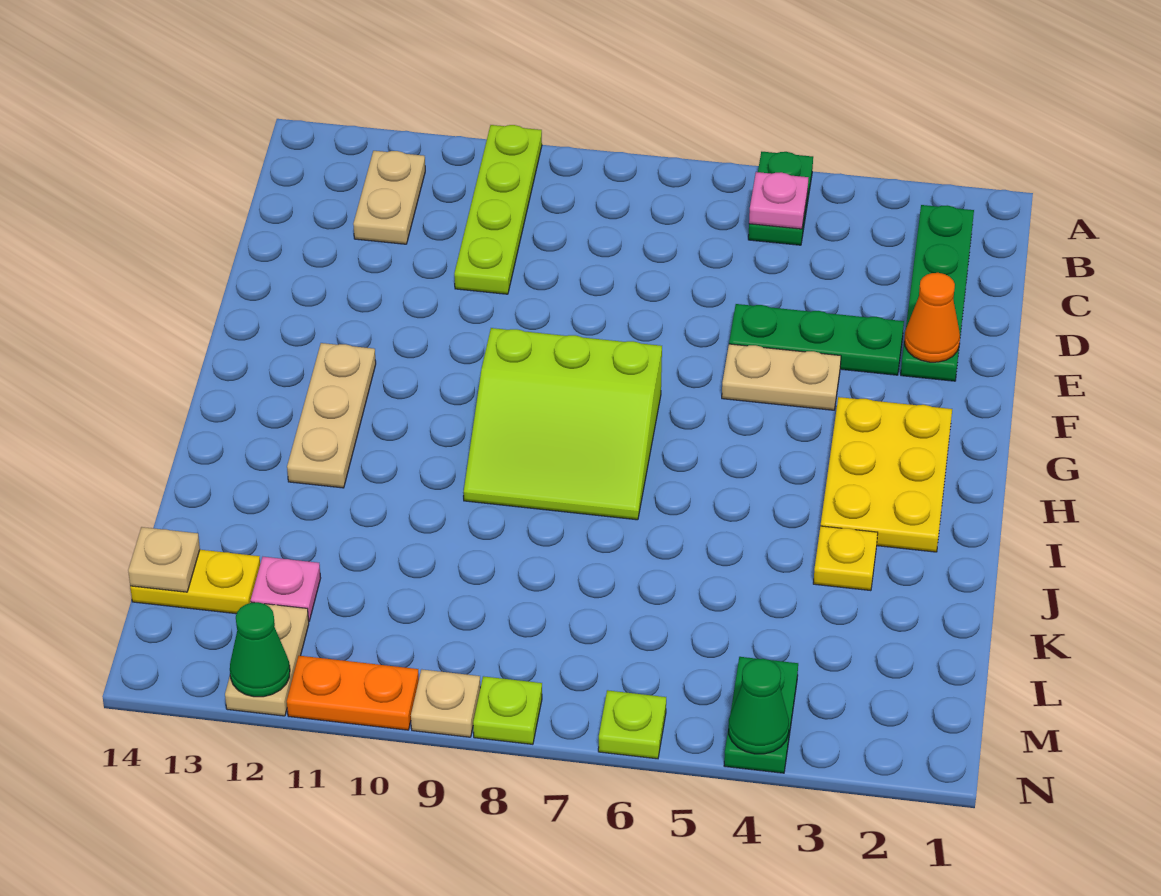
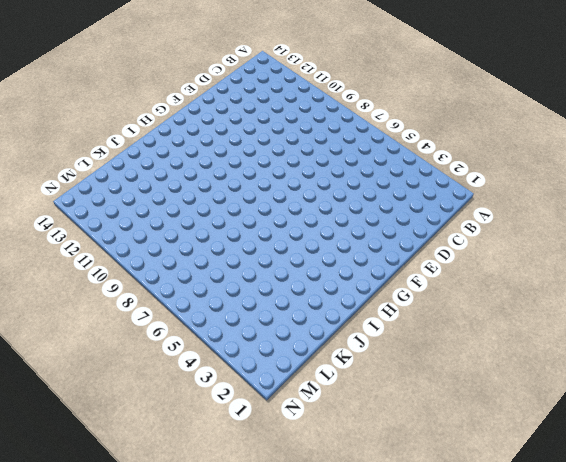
none -> green 1x2 plate [748,152,813,245]
none -> lime 1x4 plate [454,125,542,294]
none -> green 1x4 plate [901,205,974,381]

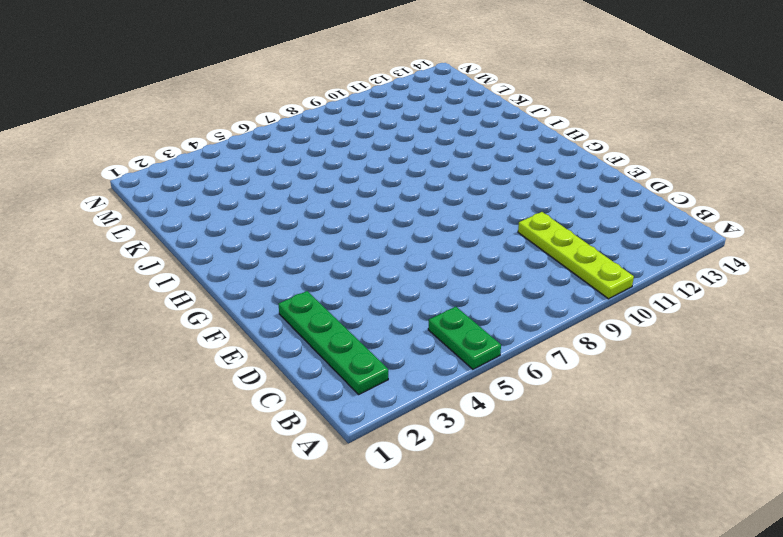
none -> tan 1x2 plate [353,151,425,244]
none -> green 1x3 plate [729,304,904,375]
none -> tan 1x2 plate [722,344,841,410]

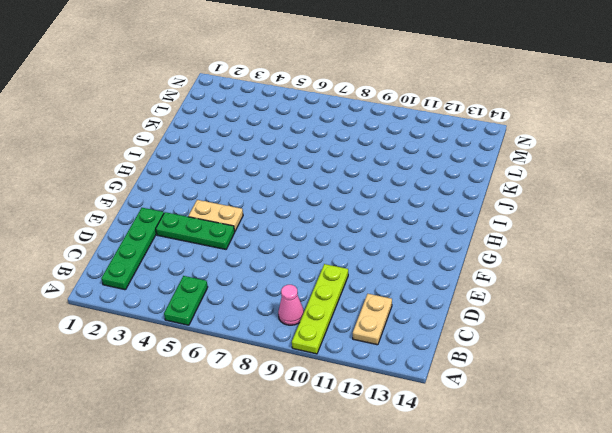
pink 1x1 cone [278,285,304,325] -> none
none -> yellow 2x3 plate [821,397,952,552]
none -> lime 3x3 slope [463,328,662,520]
none -> tan 1x3 plate [287,343,376,488]

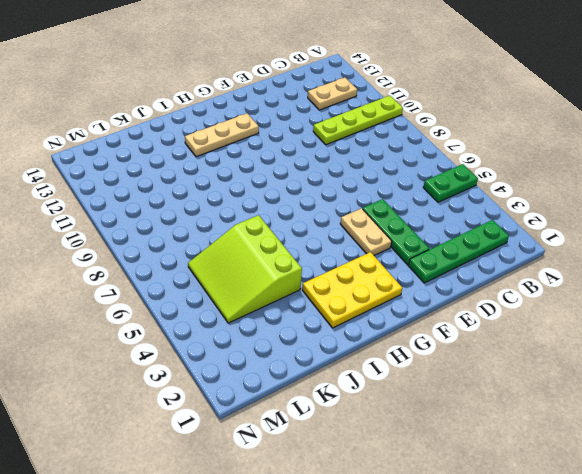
lime 3x3 slope [188,215,302,323] -> lime 3x3 slope moved to [463,328,662,520]
none -> yellow 1x1 plate [813,526,878,591]
none -> pink 1x1 plate [251,557,321,621]
none -> yellow 1x2 plate [130,550,260,614]

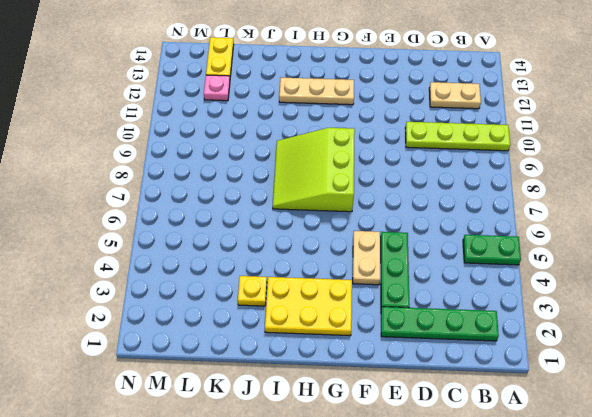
none -> green 1x2 plate [724,657,798,773]
none -> tan 1x2 plate [225,602,309,716]
none -> lime 1x1 plate [598,690,666,759]

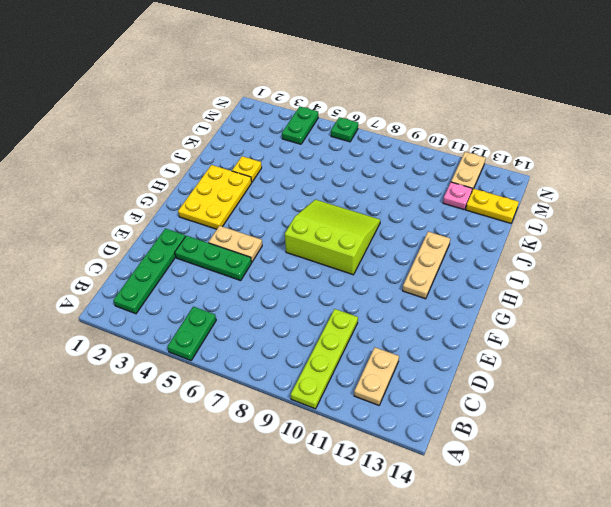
green 1x1 plate [331,117,358,142] -> lime 1x1 plate [598,690,666,759]
none -> lime 1x1 plate [473,676,542,744]
none -> tan 1x1 plate [411,669,480,737]
none -> orange 1x2 plate [287,656,419,730]

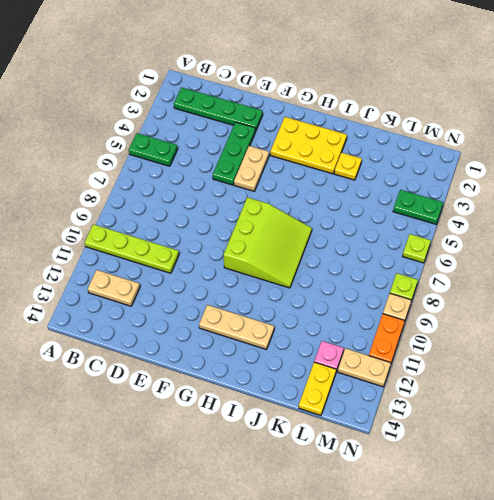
none -> pink 1x1 plate [749,172,808,229]
none -> orange 1x1 cone [904,273,960,362]
none -> tan 1x1 plate [128,527,200,592]

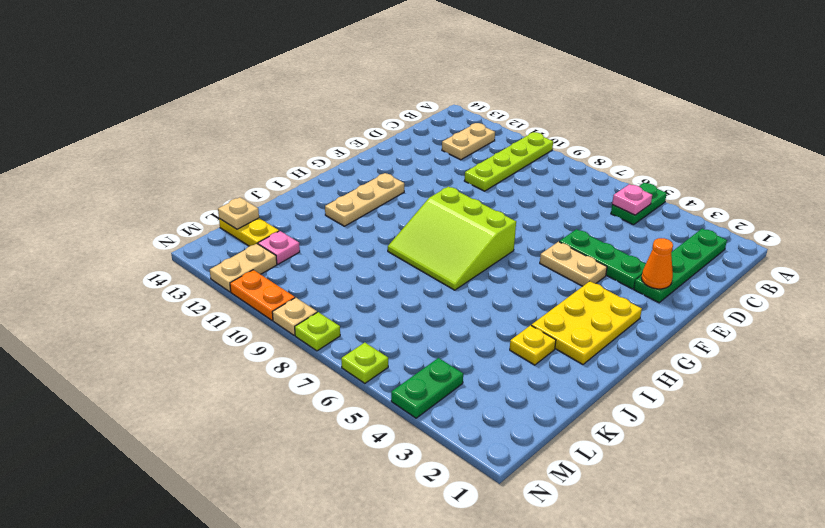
none -> green 1x1 cone [728,659,789,754]
none -> green 1x1 cone [230,602,290,697]

